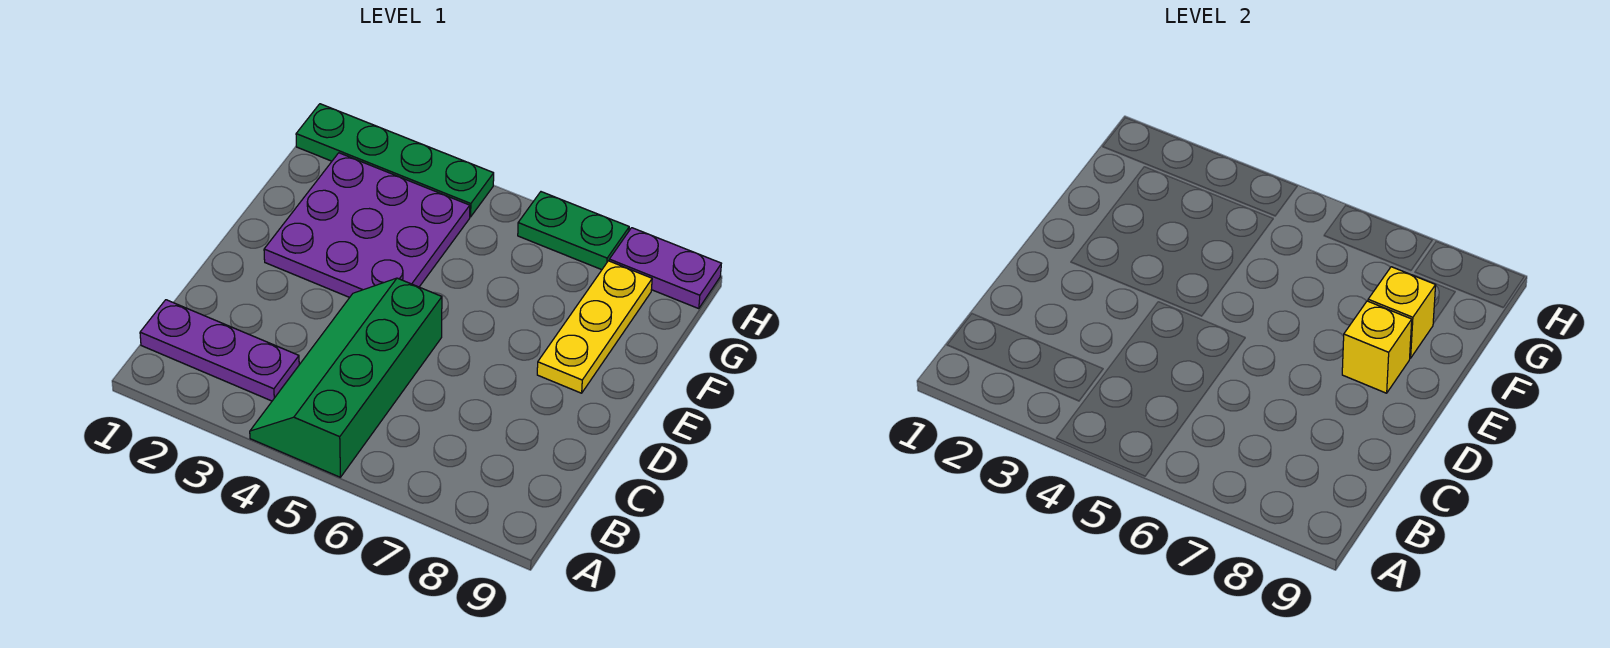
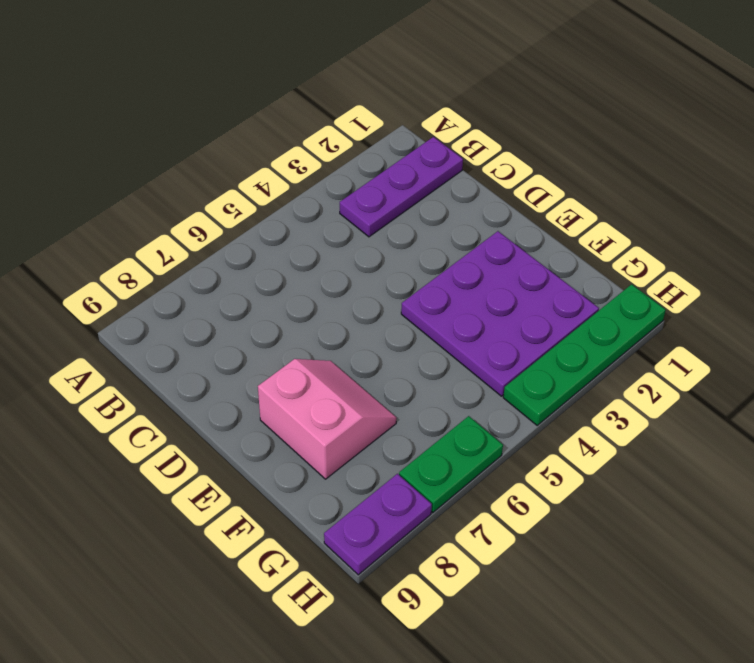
pink 2x2 slope [258,359,397,479] -> yellow 1x3 plate [537,261,652,393]
none -> green 2x4 slope [250,278,442,477]
none -> yellow 1x1 brick [1342,301,1412,393]

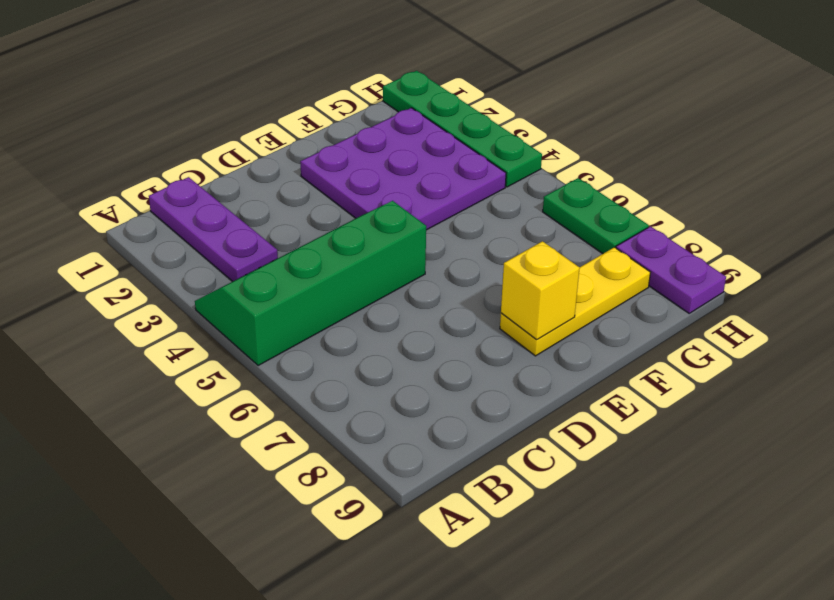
none -> yellow 1x1 brick [1368,267,1436,358]

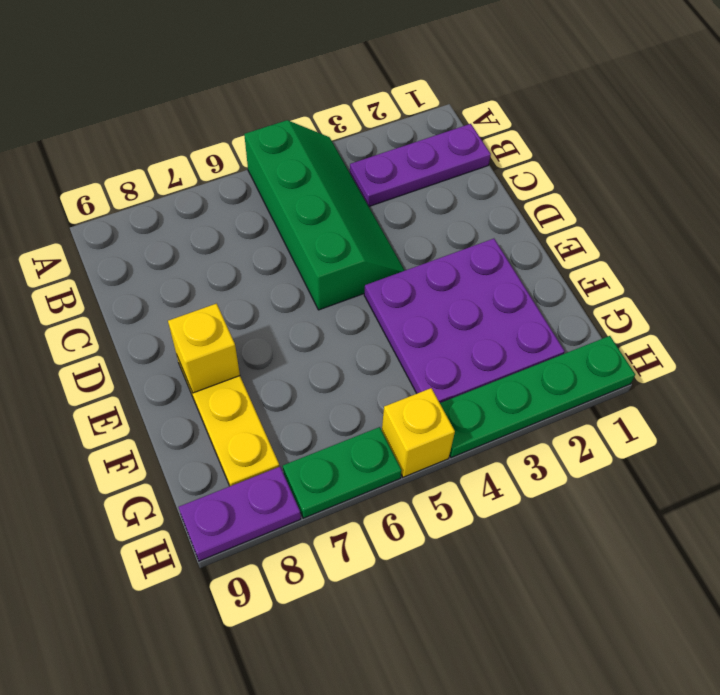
yellow 1x1 brick [382,388,455,477] -> yellow 1x1 brick moved to [1368,267,1436,358]

